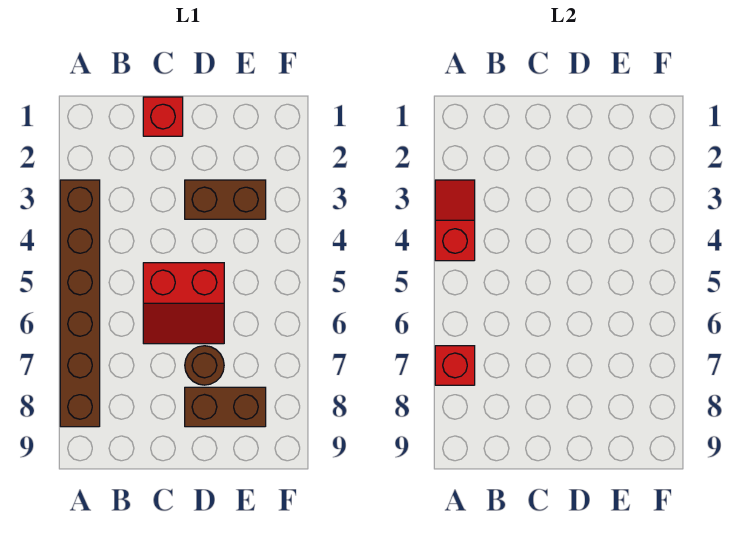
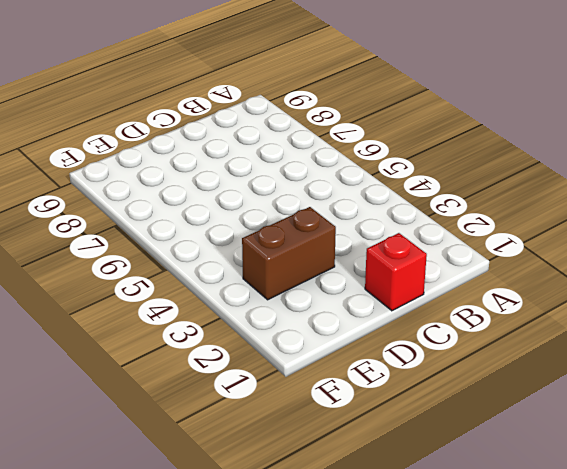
none -> brown 1x6 brick [60,180,100,427]
none -> red 2x2 slope [143,263,224,344]

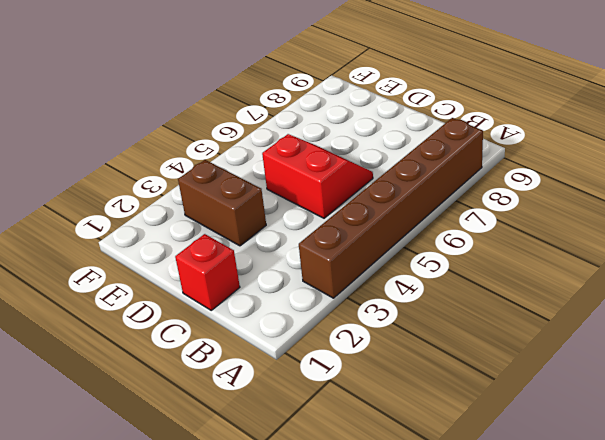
none -> brown 1x1 round brick [185,346,224,385]
none -> brown 1x2 brick [185,387,266,427]

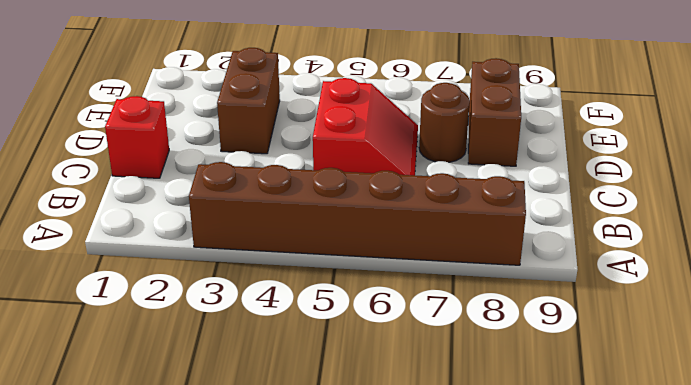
none -> red 1x2 slope [435,180,475,261]
none -> red 1x1 brick [435,346,475,385]

